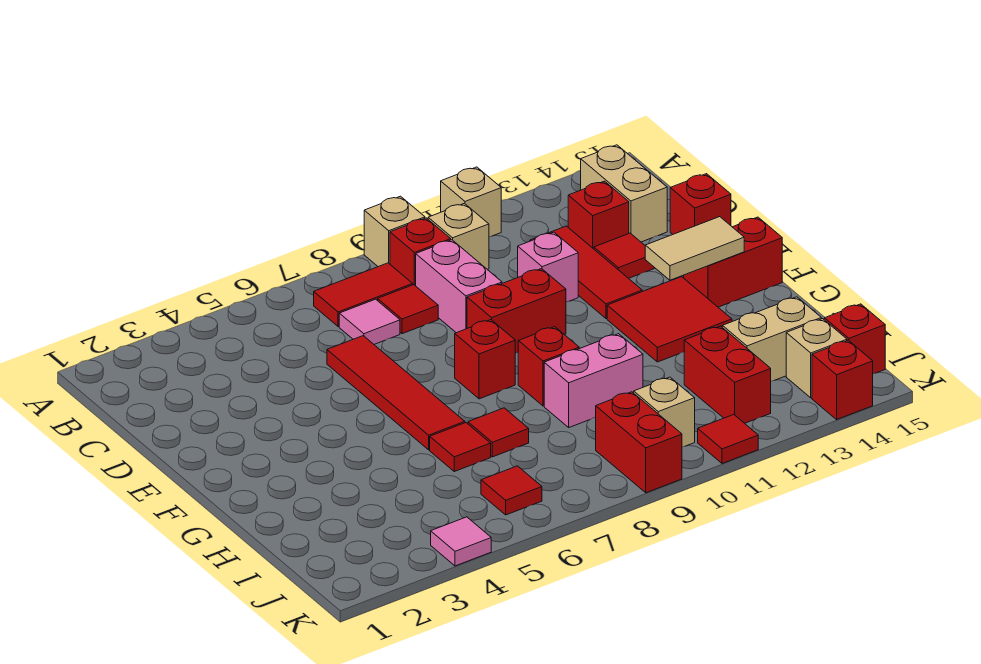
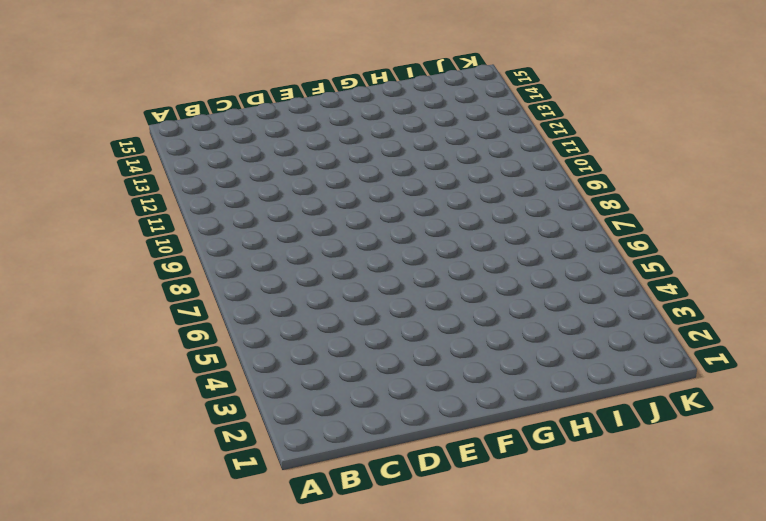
none -> tan 1x1 brick [364,196,425,267]
none -> tan 1x1 brick [441,167,501,237]
none -> red 1x2 tile [314,263,413,327]
none -> red 1x1 brick [390,218,451,286]

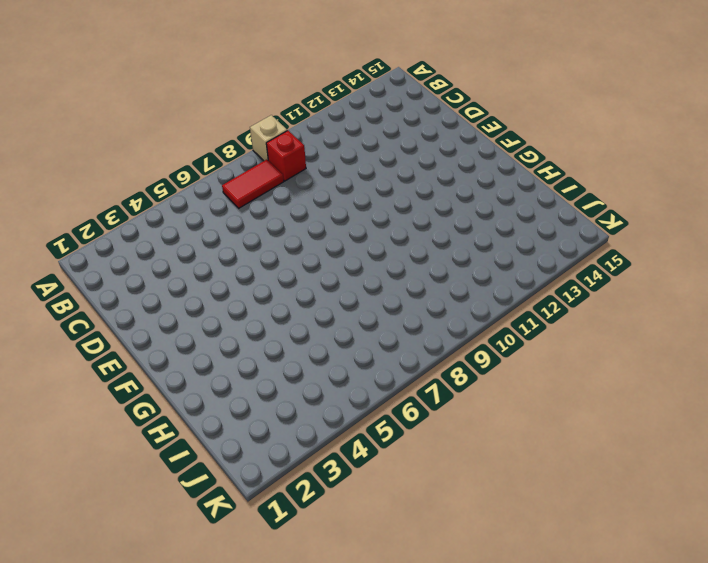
none -> tan 1x1 brick [441,167,501,237]
none -> tan 1x1 brick [428,203,489,269]
none -> tan 1x2 brick [581,145,667,242]
none -> pink 1x1 tile [339,299,400,344]

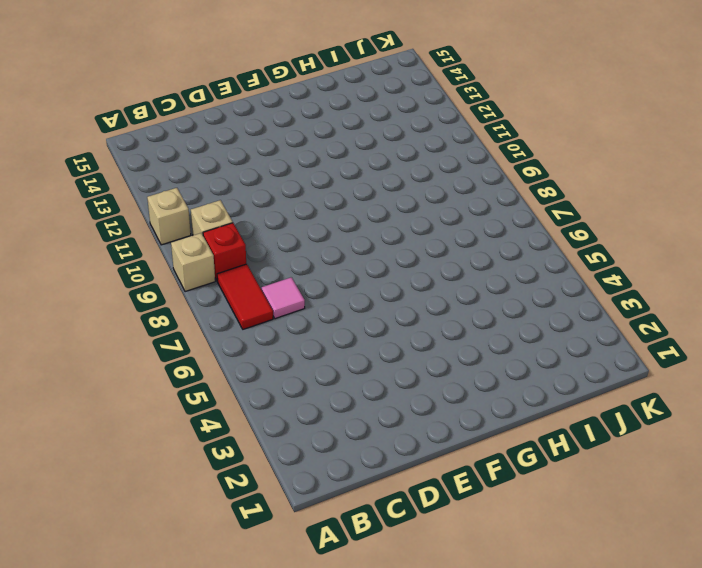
none -> tan 1x2 brick [581,145,667,242]
none -> red 1x1 tile [378,285,438,334]
none -> pink 1x2 brick [416,240,502,333]
none -> red 1x3 tile [530,226,642,319]

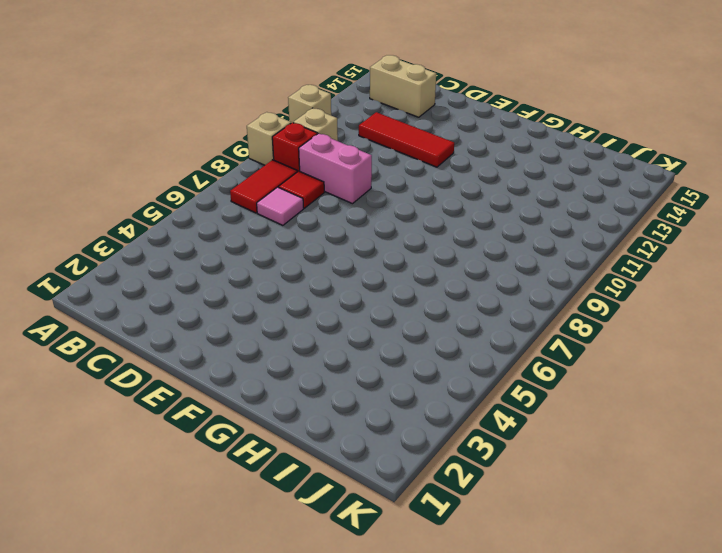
none -> red 1x1 brick [568,181,629,249]
none -> red 1x4 tile [327,336,465,450]
none -> pink 1x1 brick [518,232,578,302]
none -> red 1x1 tile [594,233,655,278]

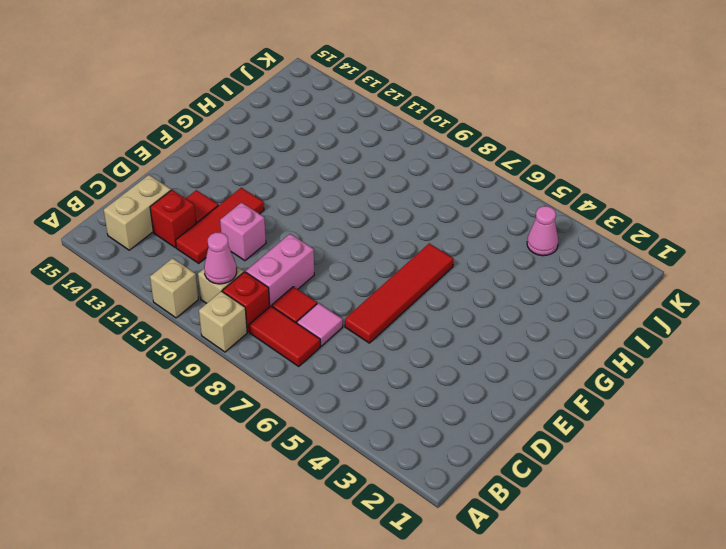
pink 1x1 cone [204,233,237,284] -> none
pink 1x1 cone [527,206,558,256] -> none
none -> red 1x1 brick [670,174,731,234]
none -> red 1x2 brick [467,269,566,353]
none -> red 1x1 brick [455,320,515,399]
none -> red 2x2 tile [607,277,732,362]

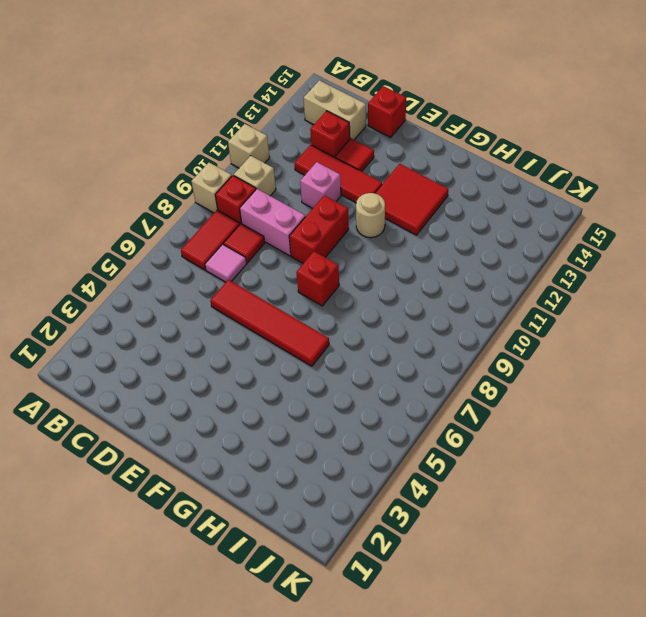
tan 1x1 round brick [356,193,385,238] -> none
none -> red 1x2 brick [684,217,782,307]
none -> red 1x1 brick [518,327,579,406]
none -> red 1x1 tile [430,423,491,471]
none -> red 1x1 tile [468,408,529,457]

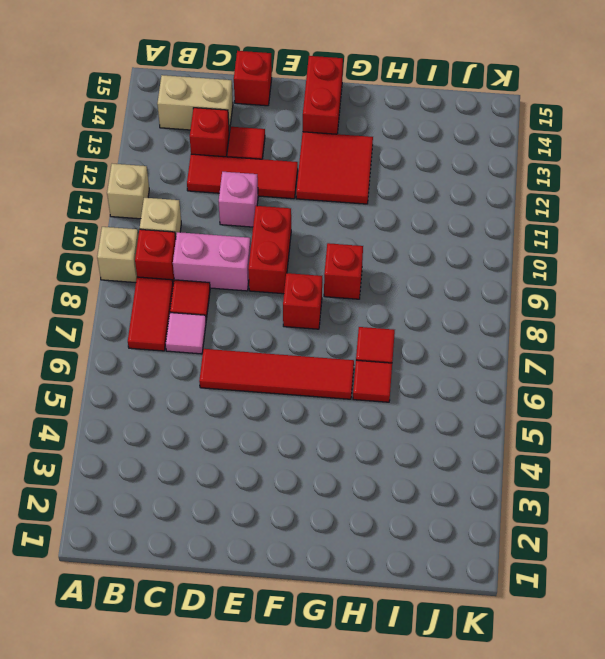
none -> pink 1x2 brick [544,334,643,427]
none -> red 1x2 brick [684,326,771,423]
none -> tan 1x2 brick [722,297,821,381]
none -> red 1x1 tile [481,466,542,515]

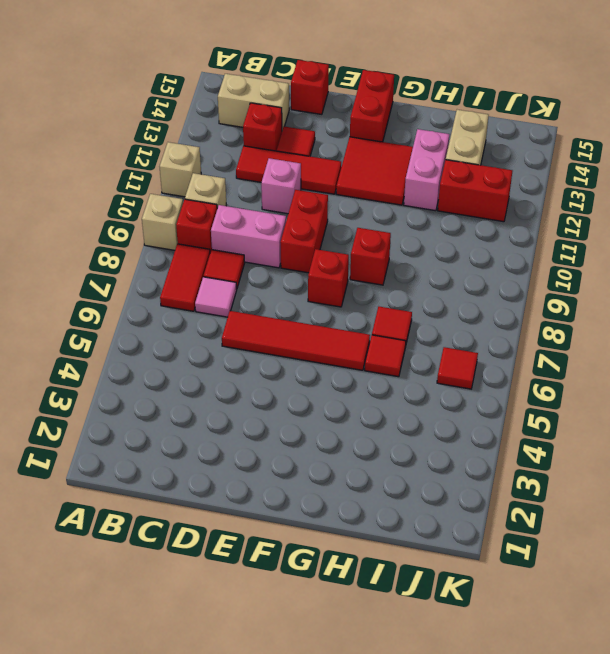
pink 1x2 brick [404,129,449,211] -> pink 1x2 brick moved to [544,334,643,427]
none -> red 1x2 brick [596,392,682,493]
none -> tan 1x1 brick [634,377,695,447]
none -> tan 1x1 brick [786,319,847,398]
none -> red 1x1 brick [824,304,885,374]

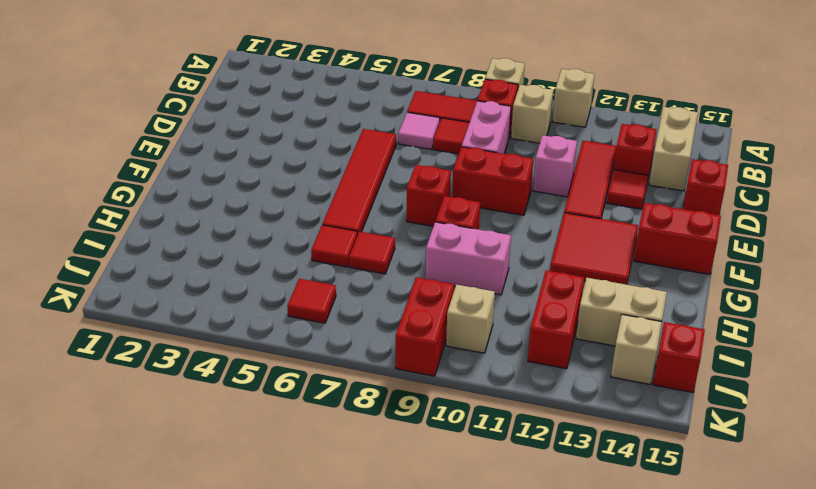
none -> pink 1x1 tile [431,517,491,566]
none -> red 1x1 tile [698,415,758,464]
none -> red 1x1 brick [812,340,873,419]
none -> tan 1x2 tile [645,217,744,280]

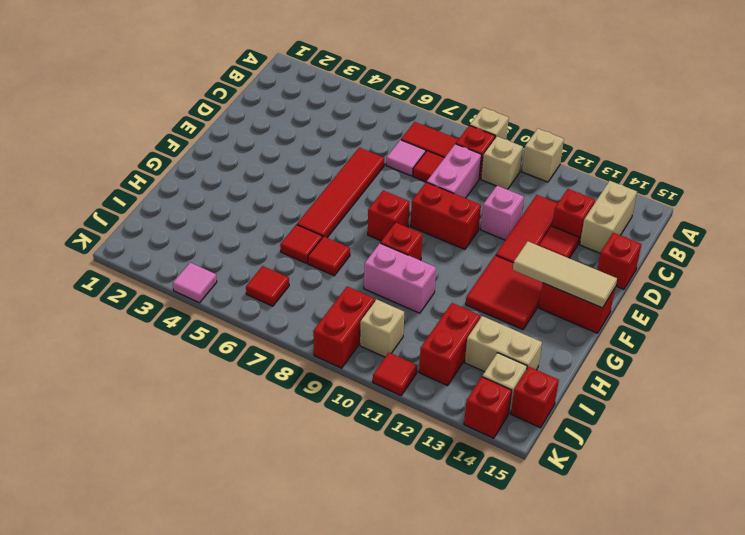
tan 1x3 tile [513,241,617,308] -> tan 1x2 tile [645,217,744,280]

